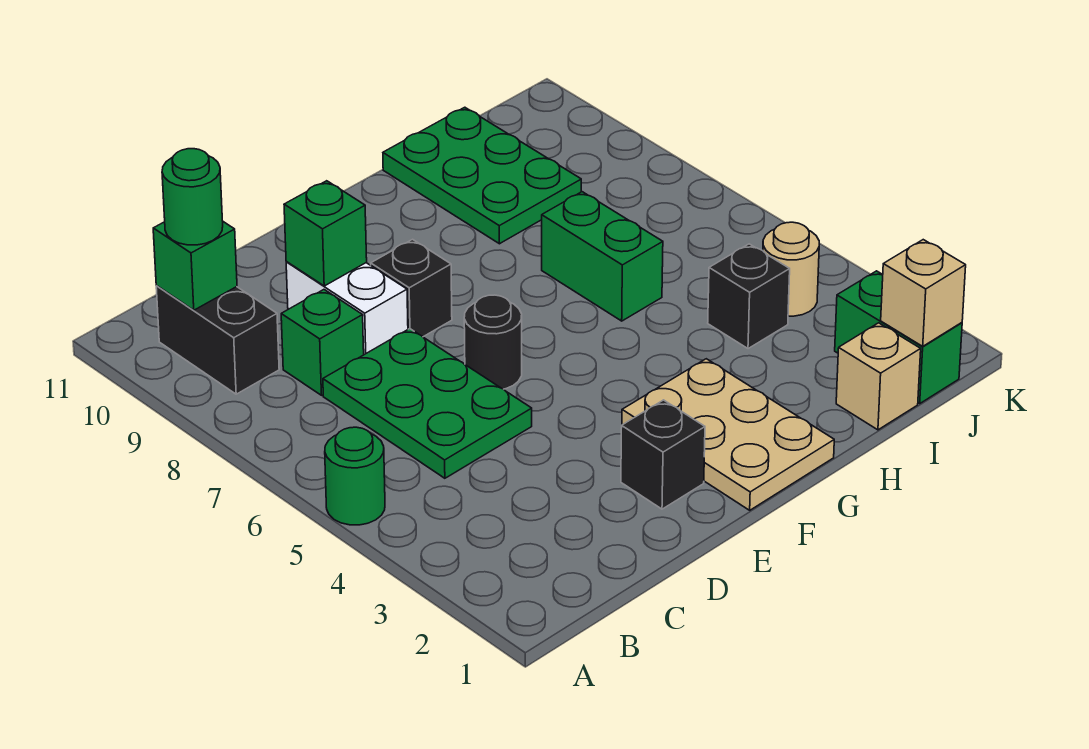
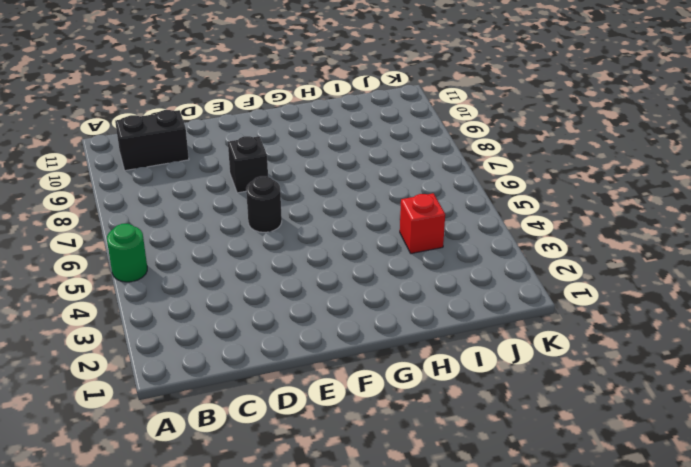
black 1x2 brick [115,110,189,171] -> black 1x2 brick turned to [156,286,279,394]
red 1x1 brick [400,193,445,254] -> black 1x1 brick [708,244,790,349]
none -> green 2x3 plate [323,329,532,478]
none -> green 1x1 brick [281,290,364,395]
none -> white 1x2 brick [286,262,408,355]

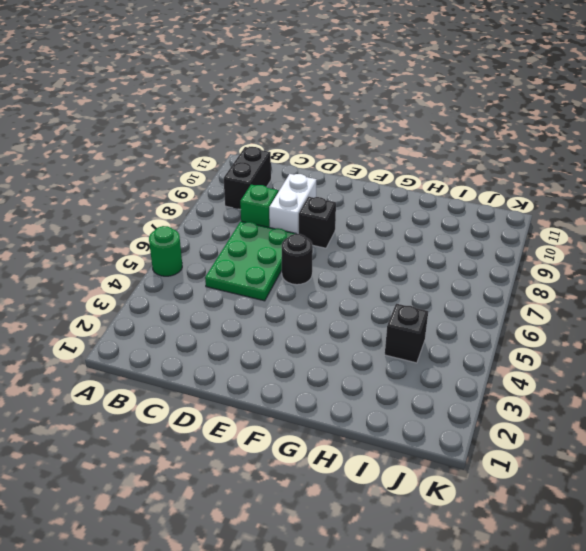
none -> black 1x1 brick [621,400,705,509]
none -> tan 2x3 plate [622,359,834,510]
none -> green 1x2 brick [542,192,663,321]

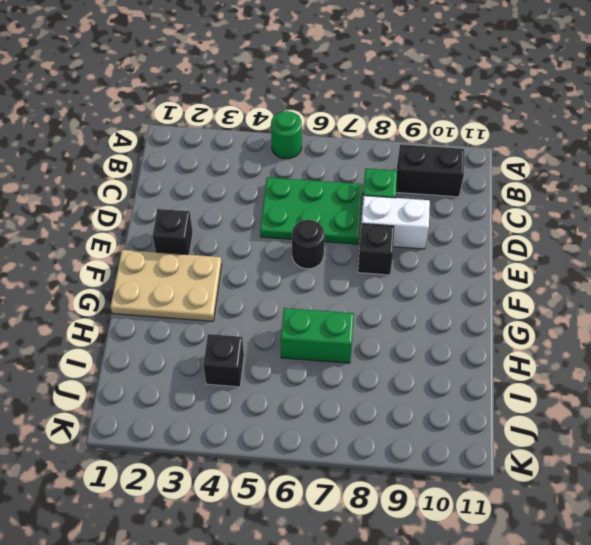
none -> green 2x3 plate [383,107,581,244]
none -> tan 1x1 brick [836,323,921,430]
none -> green 1x2 brick [835,271,962,403]

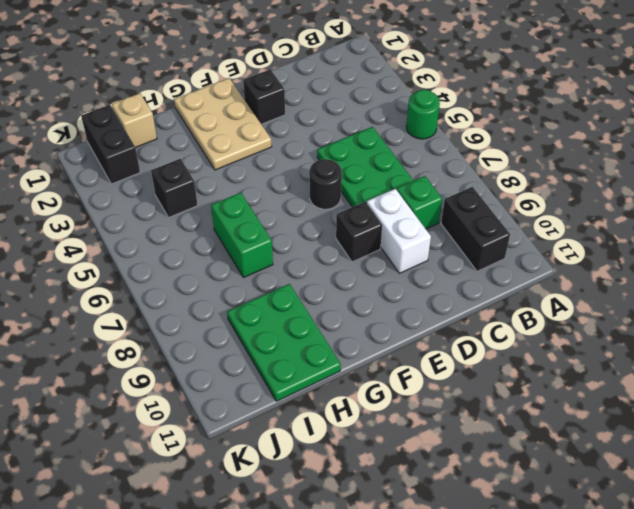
black 1x2 brick [81,105,140,184] -> green 1x2 brick [835,271,962,403]
none -> tan 1x1 round brick [763,222,819,316]
none -> green 1x1 brick [153,222,237,310]
none -> green 1x1 brick [284,181,367,286]

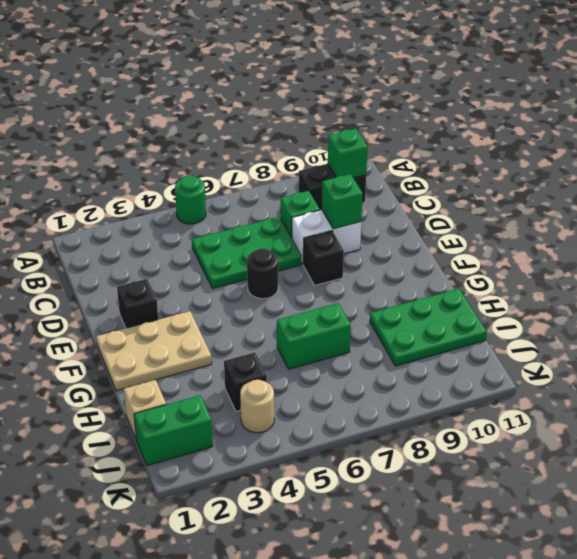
none -> tan 1x1 brick [881,240,966,346]
none -> green 1x1 round brick [162,149,223,245]

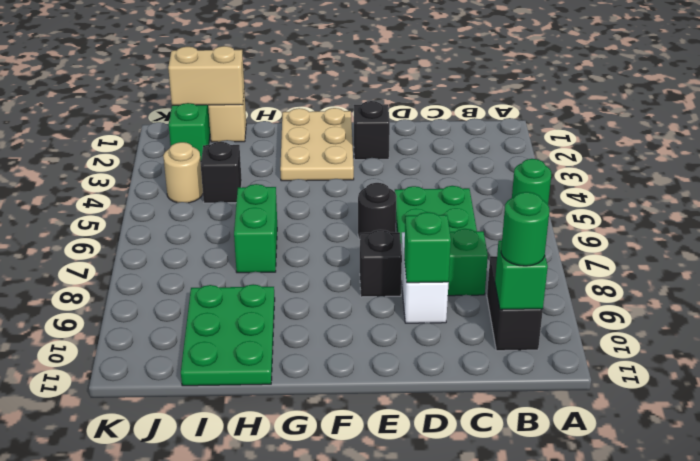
tan 1x2 brick [168,46,244,105] -> tan 1x1 brick [881,240,966,346]

